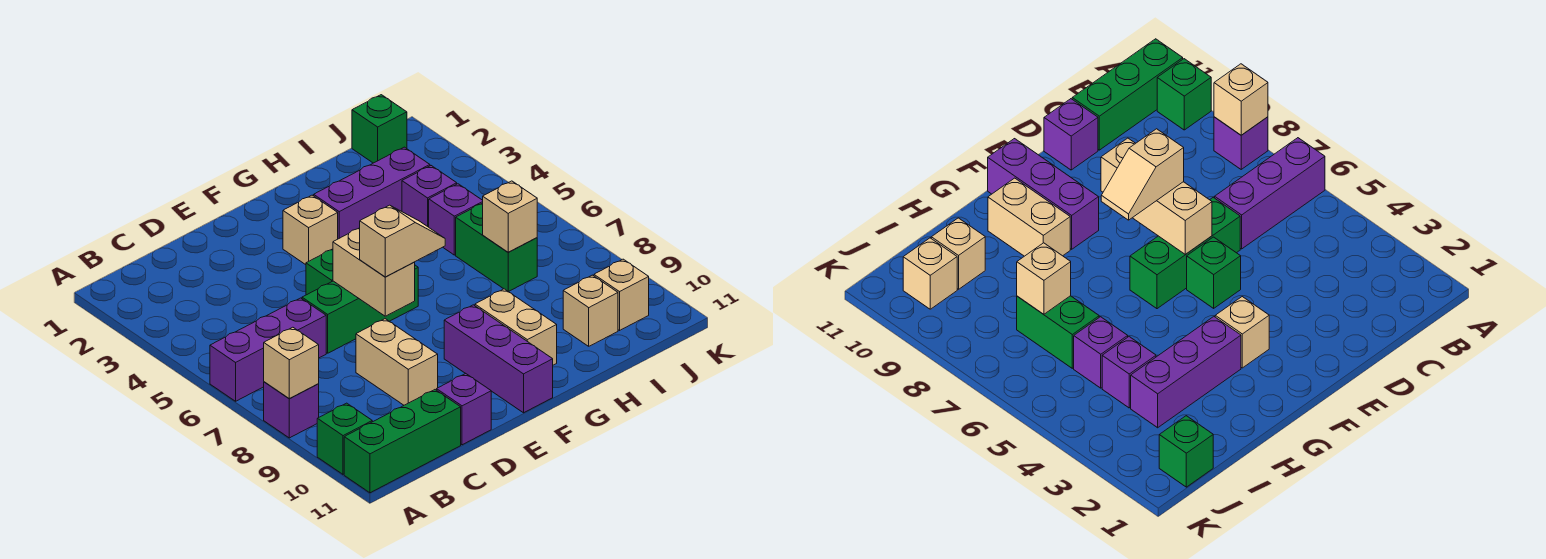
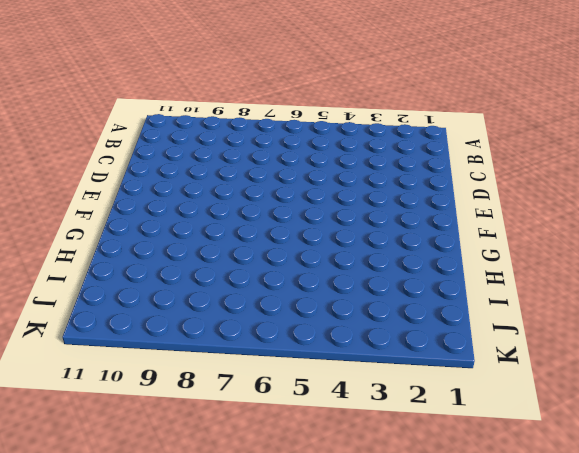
none -> purple 1x3 brick [210,298,326,401]
none -> purple 1x1 brick [264,382,319,438]
none -> green 1x1 brick [317,403,372,474]

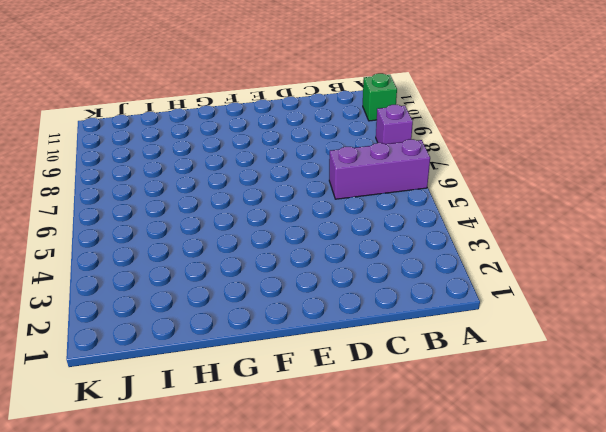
none -> green 1x3 brick [344,390,461,493]
none -> green 1x3 brick [302,265,418,353]
none -> tan 1x2 brick [356,319,438,405]

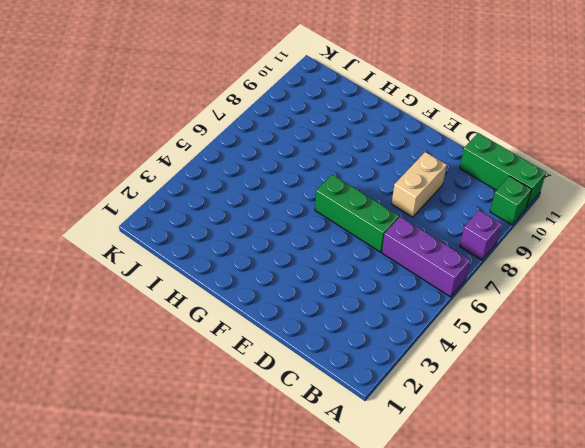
none -> purple 1x1 brick [437,373,491,445]
none -> green 1x1 brick [306,249,333,295]
none -> tan 1x1 brick [283,195,338,265]

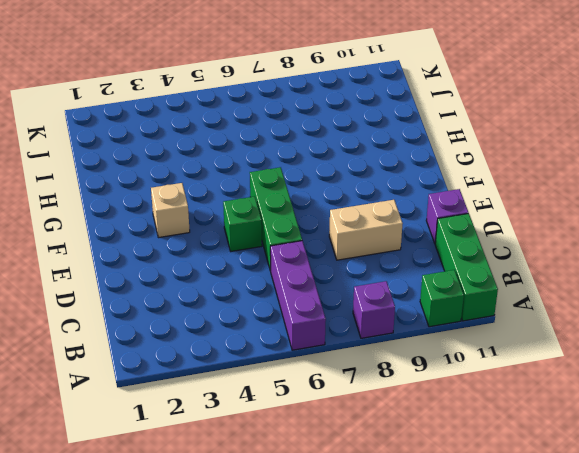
none -> purple 1x3 brick [444,305,553,413]
none -> purple 1x3 brick [314,147,430,239]
none -> tan 1x2 brick [475,289,557,365]

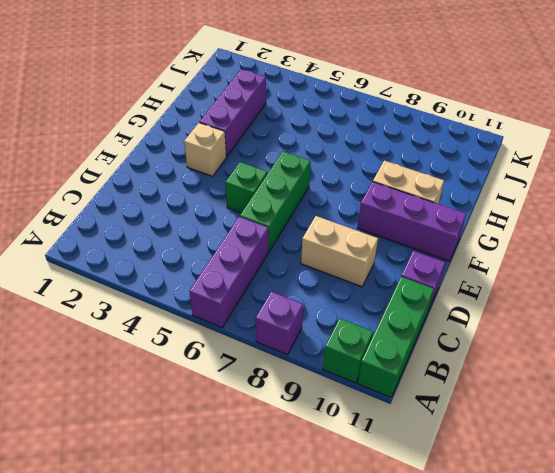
none -> purple 1x1 brick [402,166,457,227]
none -> purple 1x1 brick [429,184,483,255]
none -> green 1x2 brick [456,203,537,292]

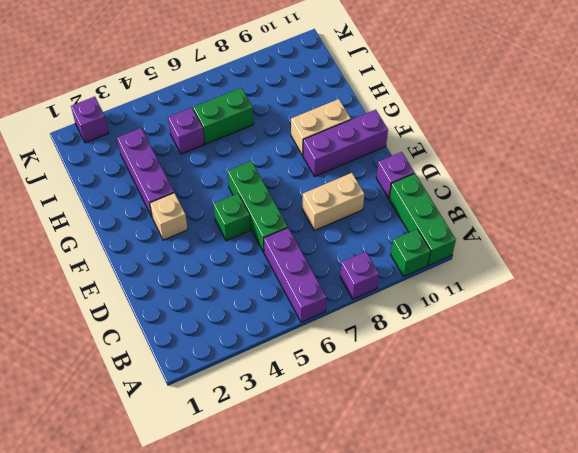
purple 1x1 brick [71,97,109,143] -> purple 1x1 brick moved to [402,166,457,227]
none -> tan 1x1 brick [563,275,618,346]
none -> green 1x1 brick [352,95,407,163]
none -> tan 1x1 brick [594,259,649,330]

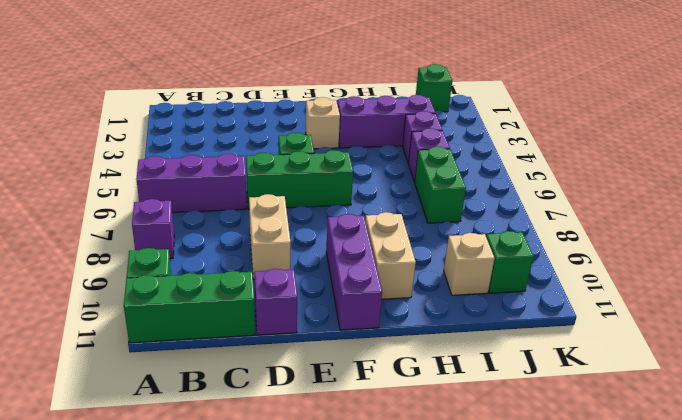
green 1x1 brick [486,231,533,293] -> tan 1x1 brick [594,259,649,330]
none -> tan 1x1 brick [264,327,319,398]
none -> tan 1x2 brick [333,228,415,316]
none -> tan 1x1 brick [483,181,537,252]

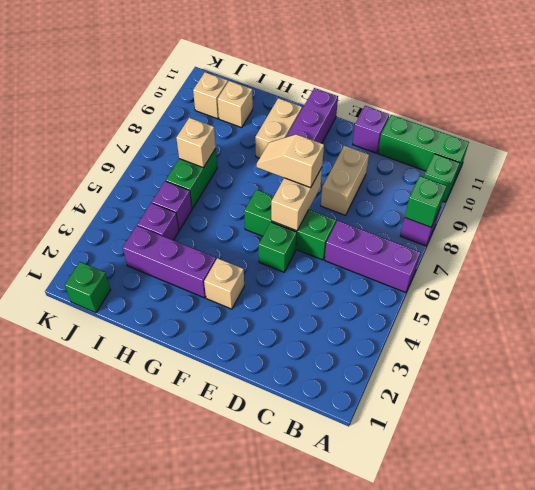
green 1x1 brick [405,176,447,227] -> tan 1x1 brick [264,327,319,398]

